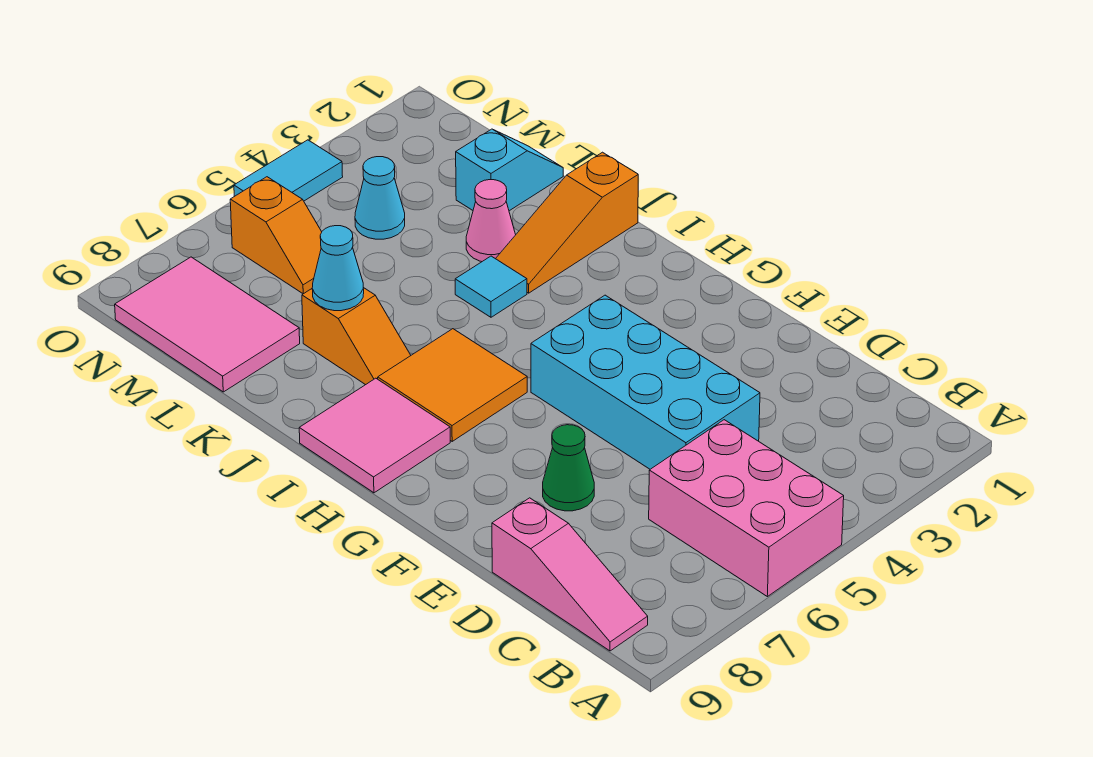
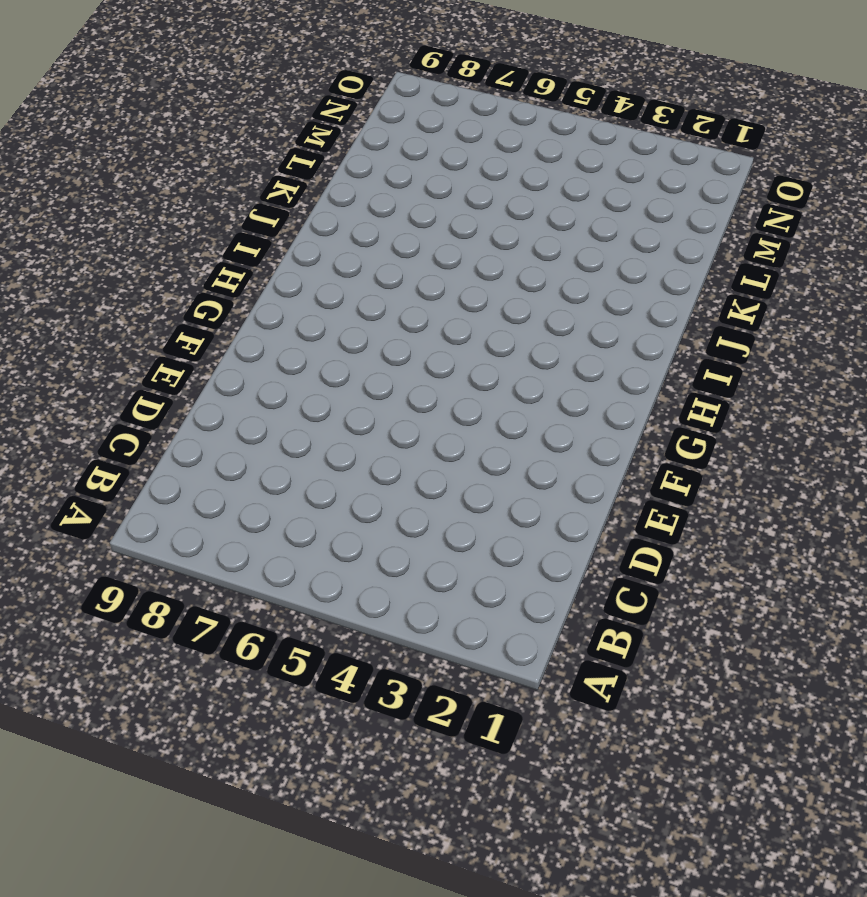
none -> pink 2x3 brick [649,420,844,597]
none -> pink 1x3 slope [492,498,648,651]
none -> cyan 2x4 brick [531,295,760,469]

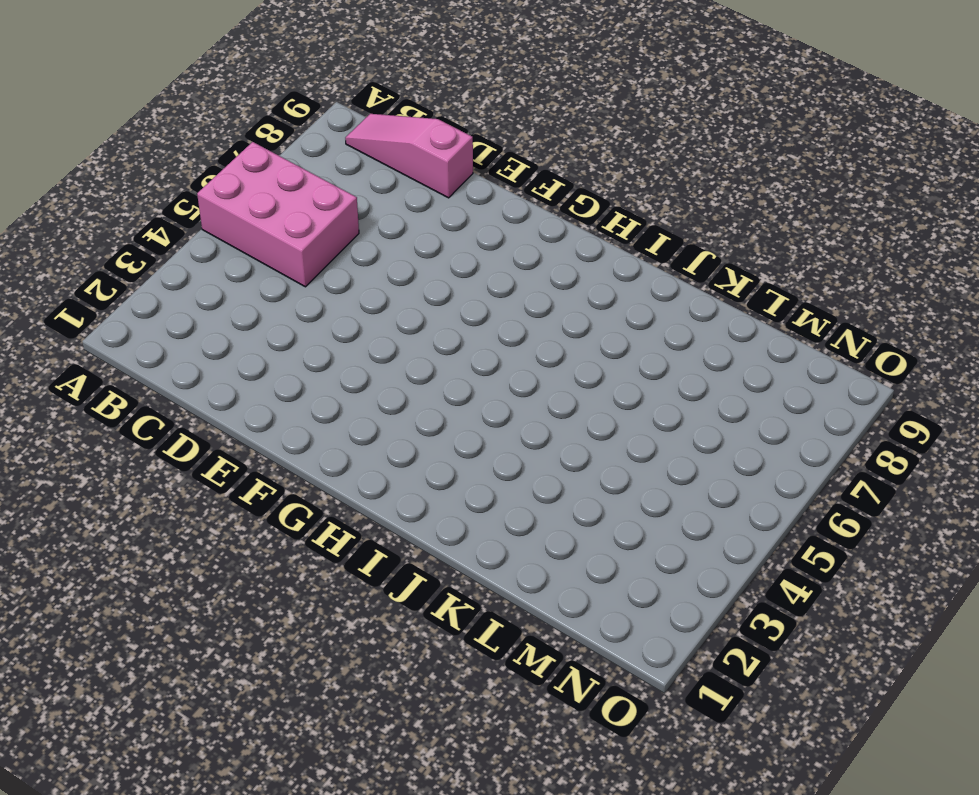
none -> cyan 2x4 brick [531,295,760,469]
none -> green 1x1 cone [543,425,594,511]
none -> orange 2x2 tile [378,329,527,441]

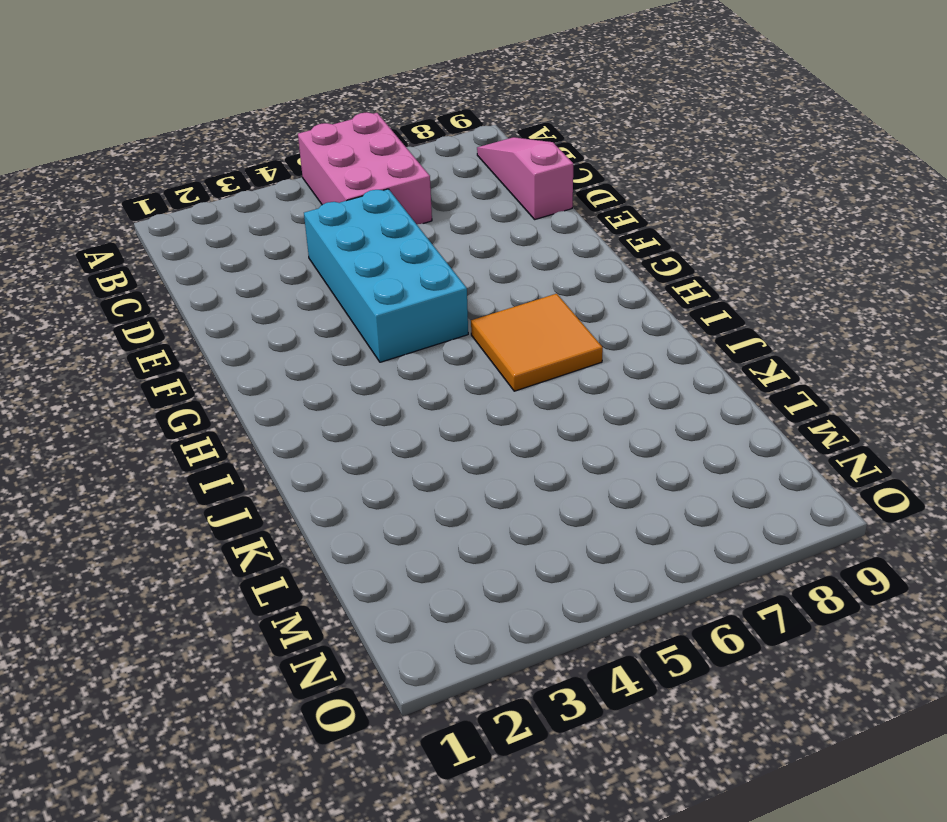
none -> green 1x1 cone [543,425,594,511]
none -> pink 2x2 tile [299,378,450,493]
none -> orange 1x3 slope [496,152,638,293]

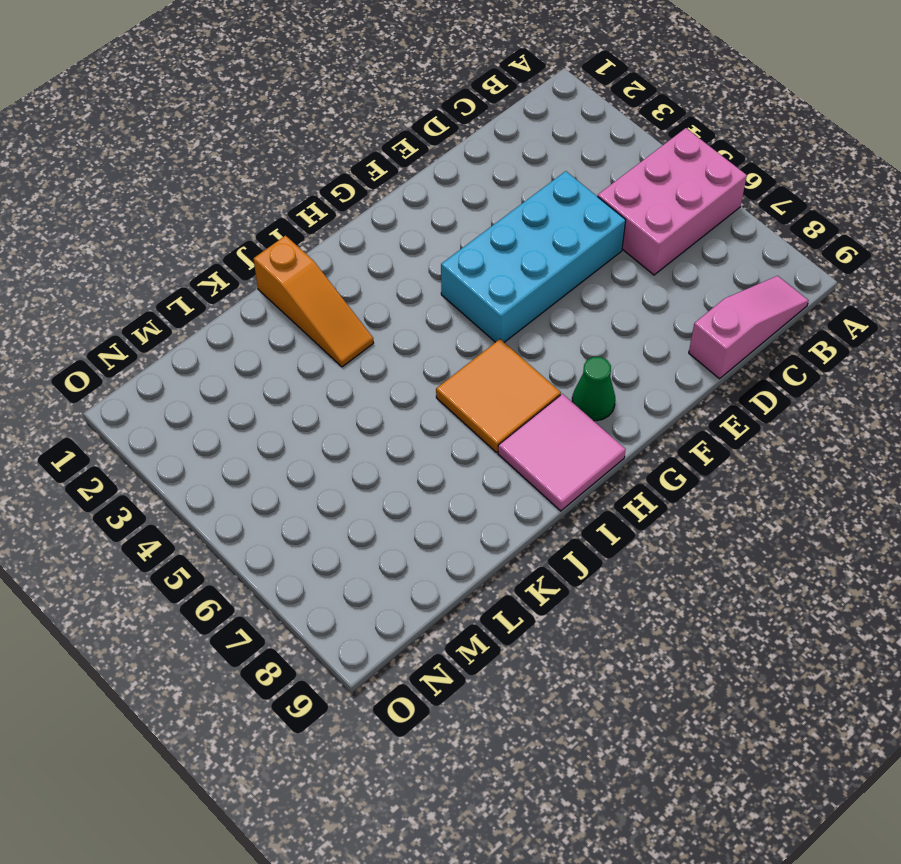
green 1x1 cone [572,357,615,421] -> green 1x1 cone moved to [543,425,594,511]
none -> cyan 1x1 tile [455,256,527,317]
none -> orange 1x2 slope [302,288,411,385]
none -> pink 1x1 cone [466,180,516,262]

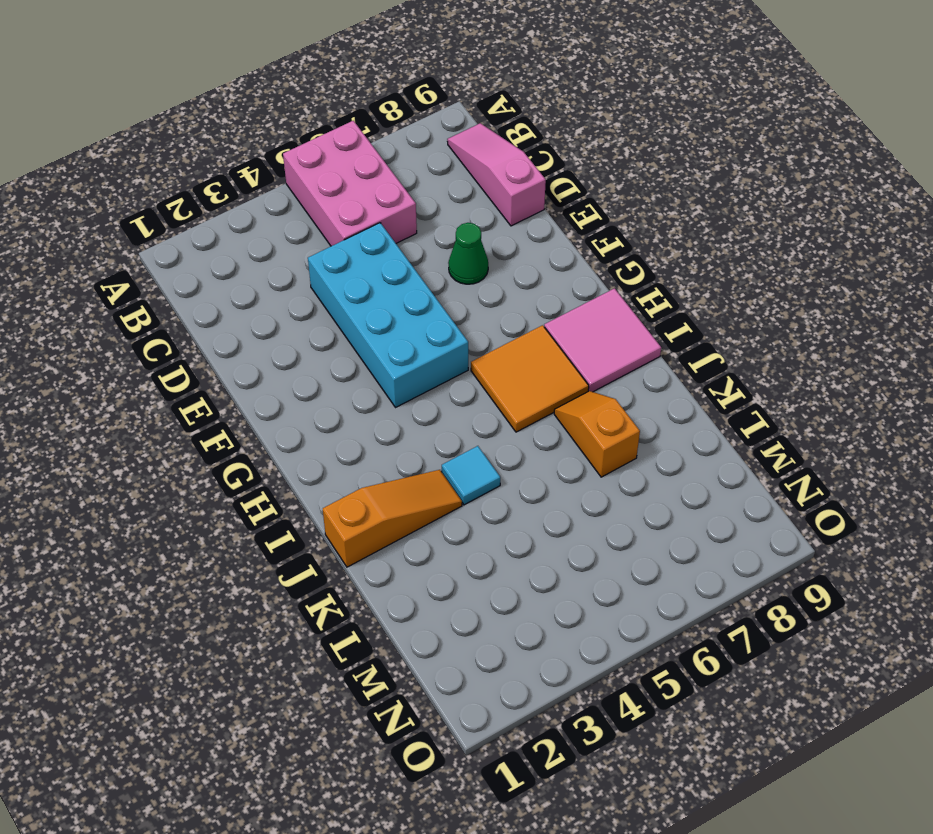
none -> pink 1x1 cone [466,180,516,262]
none -> cyan 1x2 slope [456,129,563,211]
none -> pink 2x3 tile [115,257,300,392]

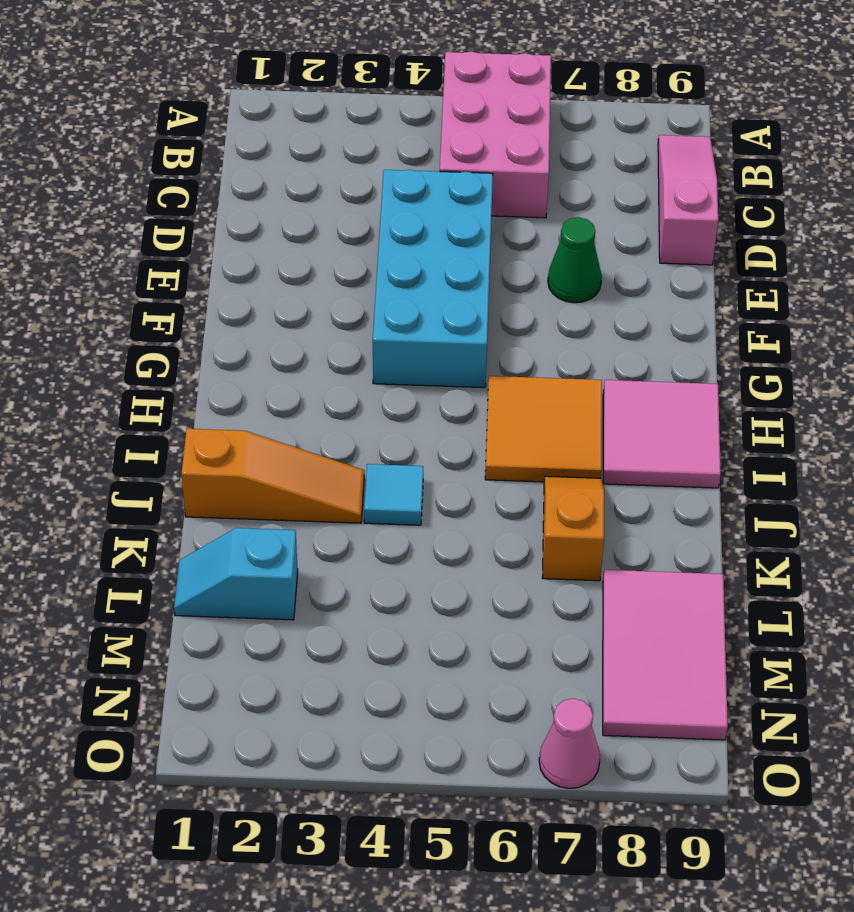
pink 1x1 cone [539,699,600,788] -> pink 1x1 cone moved to [466,180,516,262]
none -> cyan 1x1 cone [355,157,405,239]
none -> orange 1x2 slope [230,177,322,294]
none -> cyan 1x2 tile [234,140,343,201]

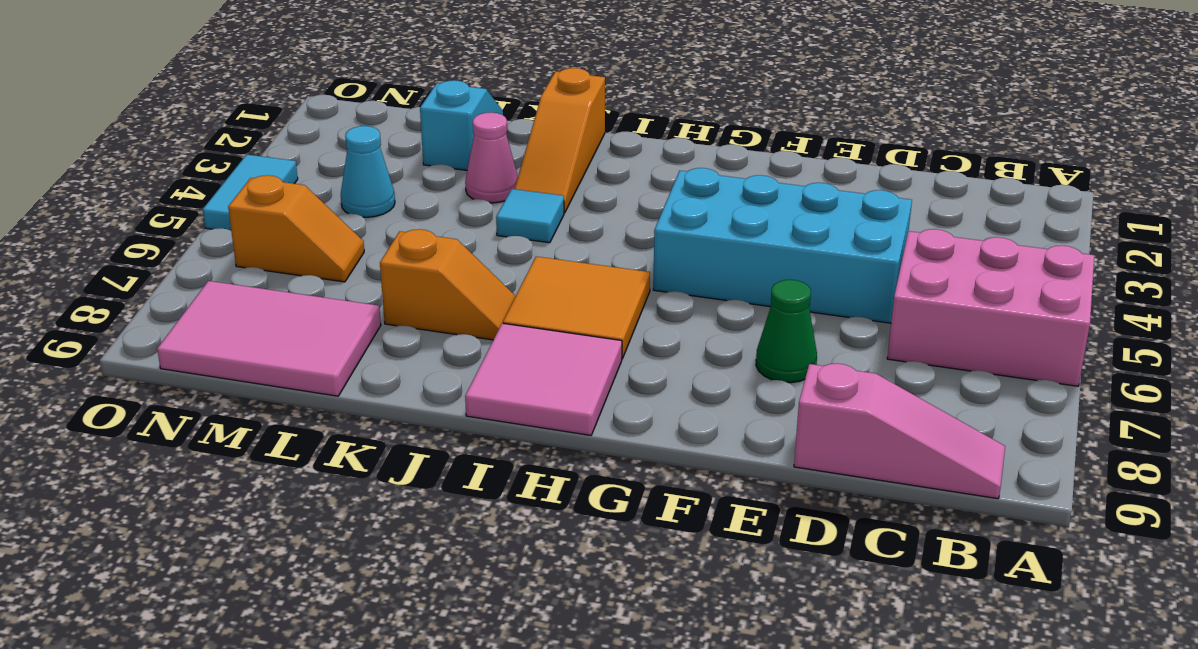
none -> cyan 1x1 cone [312,226,364,311]

